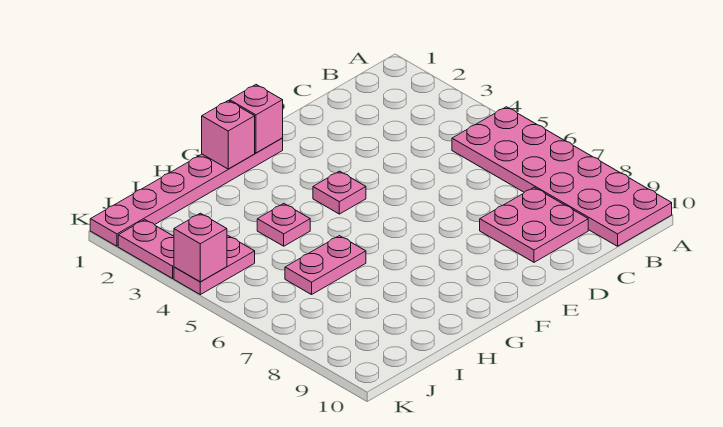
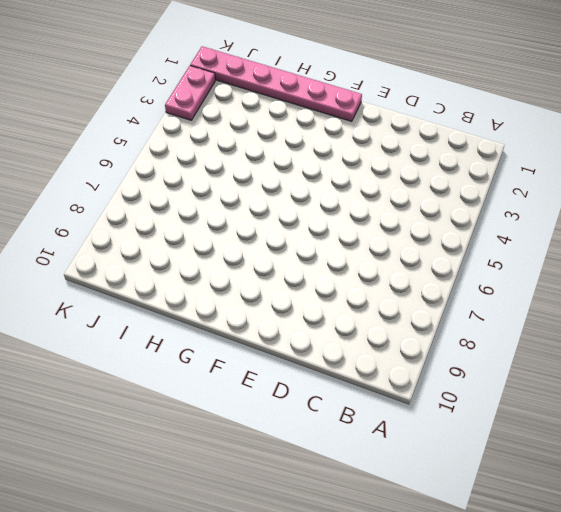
none -> pink 2x6 plate [452,107,672,246]
none -> pink 2x2 plate [480,187,588,262]

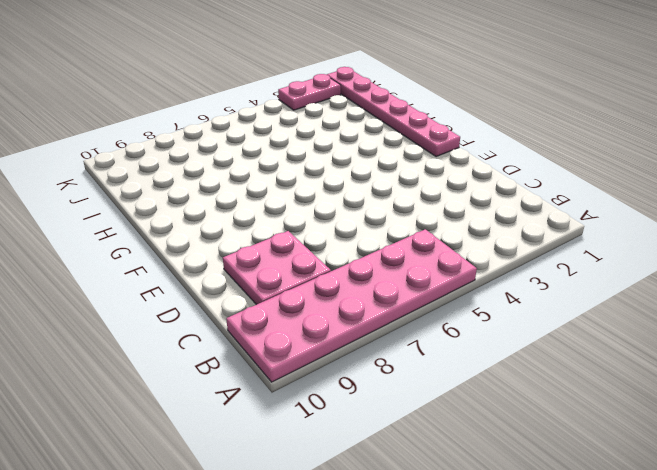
none -> pink 1x1 plate [313,171,366,214]
none -> pink 1x1 plate [257,204,310,246]

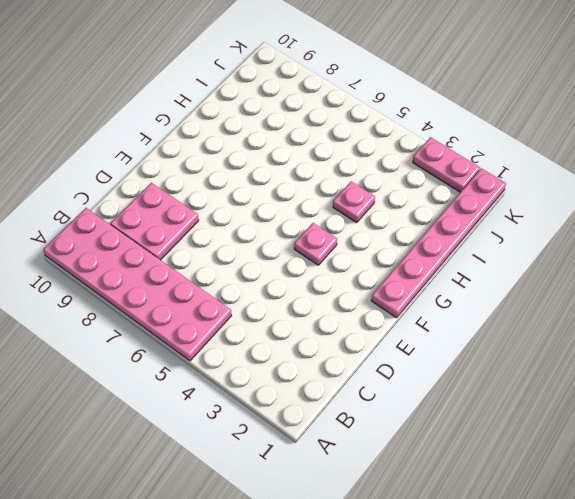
none -> pink 1x2 plate [285,236,366,295]
none -> pink 1x2 plate [174,236,255,295]

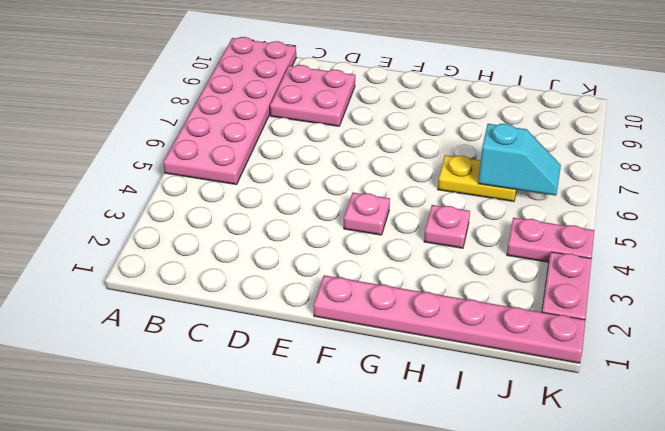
yellow 1x2 plate [438,155,516,201] -> pink 1x2 plate [285,236,366,295]
cyan 1x2 slope [478,124,561,196] -> none
none -> pink 1x1 brick [230,85,283,153]
none -> pink 1x1 brick [202,101,255,169]

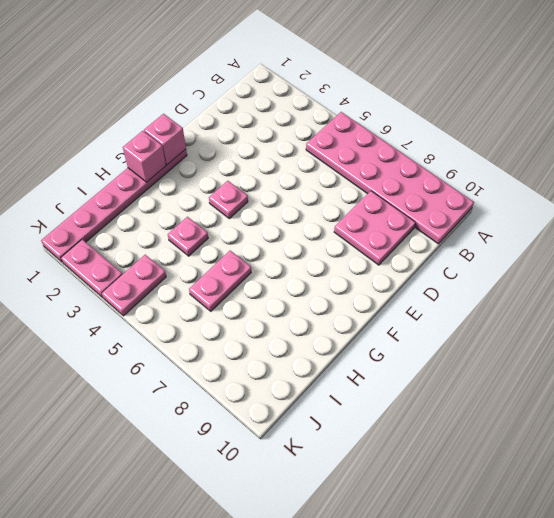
none -> pink 1x1 brick [174,213,227,282]

